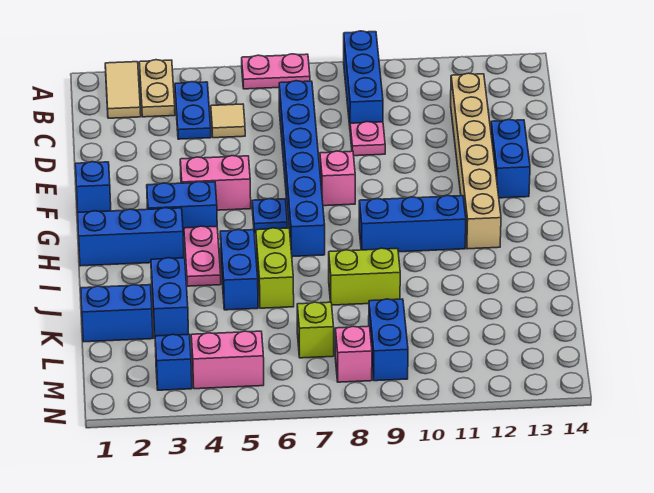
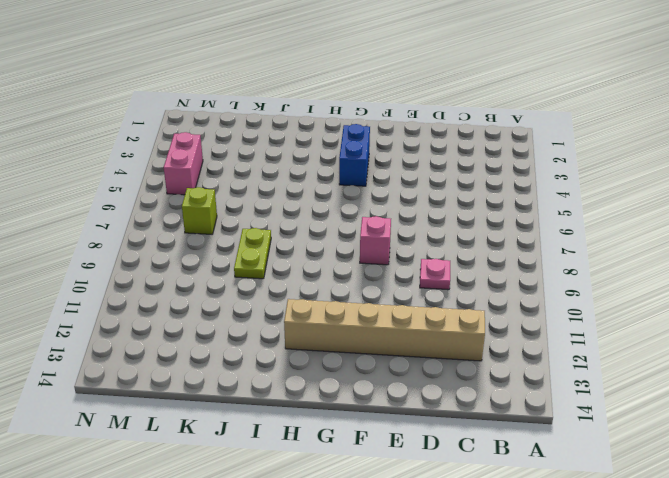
lime 1x2 plate [234,228,271,279] -> lime 1x2 brick [329,248,400,305]
none -> tan 1x2 tile [105,62,141,118]
none -> tan 1x2 plate [139,60,175,117]
none -> pink 1x2 plate [242,54,310,89]

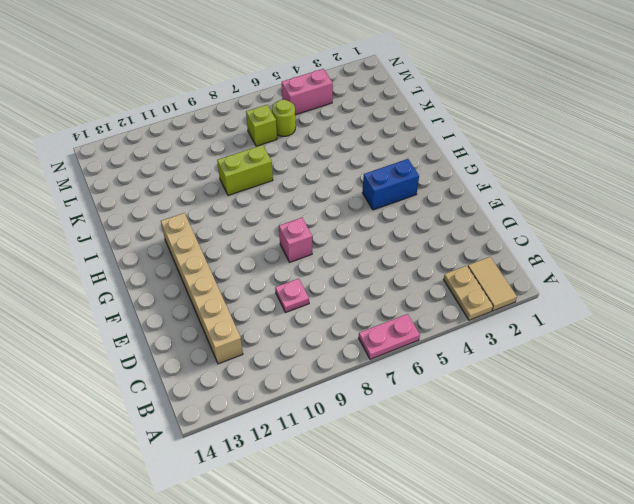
lime 1x1 round brick [272,100,295,136] -> none
none -> blue 1x3 brick [344,31,383,126]
none -> blue 1x2 plate [175,82,211,139]
none -> tan 1x1 tile [211,104,245,138]

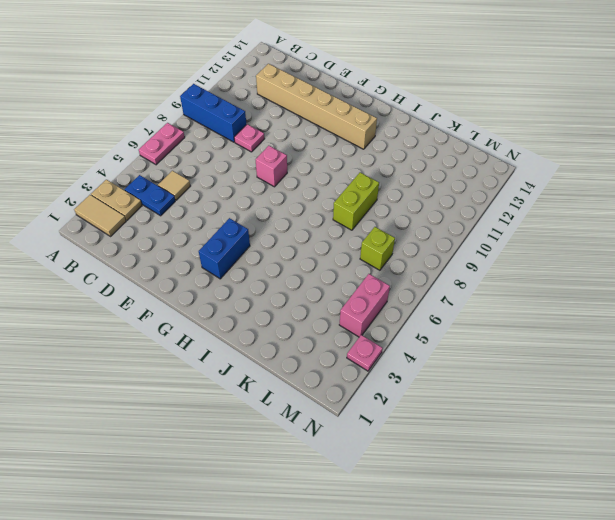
pink 1x1 plate [347,335,382,371] -> none
none -> blue 1x6 brick [279,81,325,257]
none -> blue 1x2 brick [491,119,530,198]
none -> blue 1x1 brick [75,162,111,212]

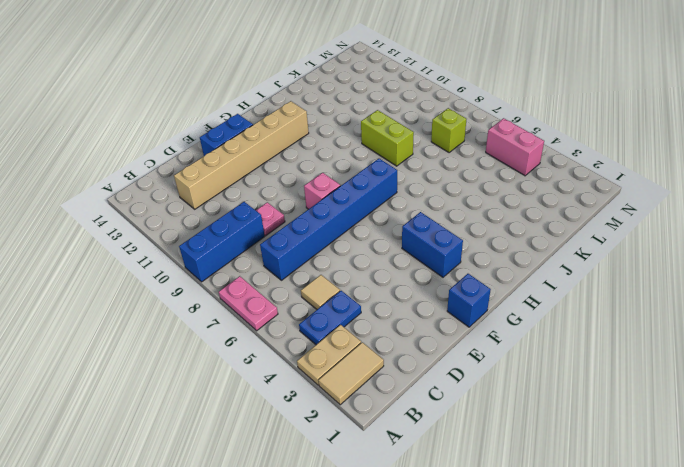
none -> pink 1x2 brick [180,156,251,210]
none -> blue 1x1 plate [252,199,287,233]
none -> blue 1x3 brick [77,208,184,266]

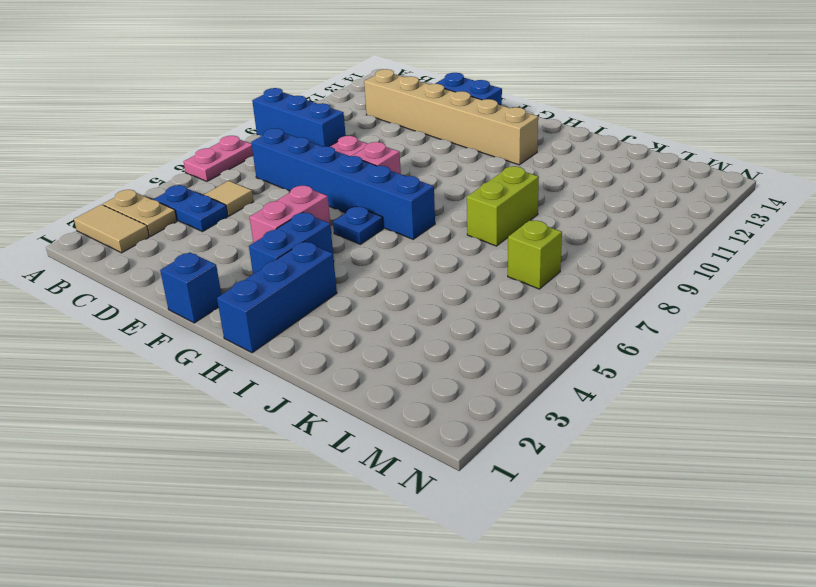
none -> pink 1x2 plate [184,226,221,286]
none -> blue 1x3 brick [359,195,466,252]
none -> blue 1x2 brick [220,229,258,310]

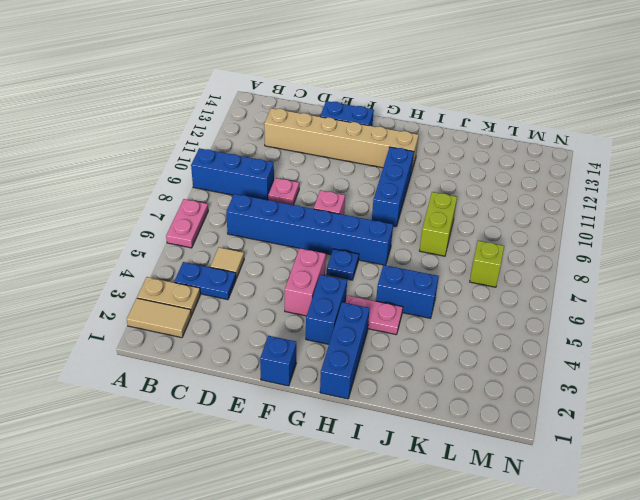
none -> lime 1x2 brick [256,228,294,308]
none -> blue 1x2 brick [151,258,189,337]
none -> blue 1x2 brick [81,285,153,342]

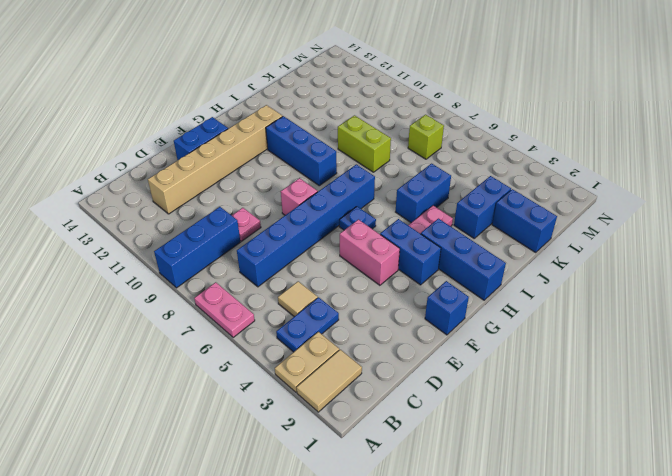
none -> lime 1x2 brick [256,228,294,308]
none -> blue 1x2 brick [369,299,408,381]
none -> blue 1x1 brick [155,334,192,390]

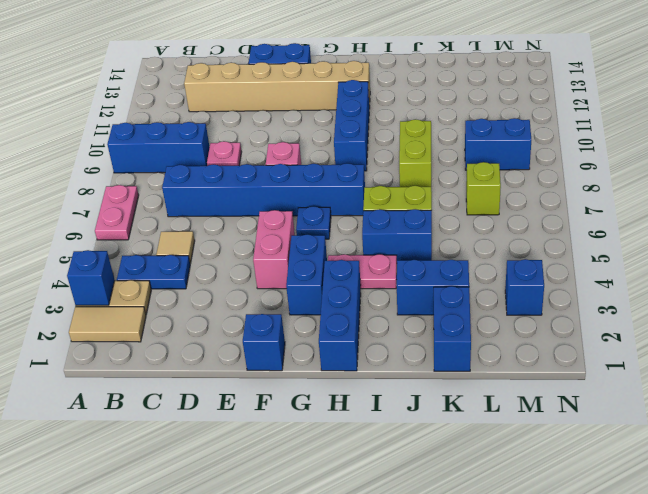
blue 1x1 brick [67,250,115,305] -> none
none -> pink 1x2 brick [191,331,264,389]
none -> pink 1x1 brick [335,326,372,382]

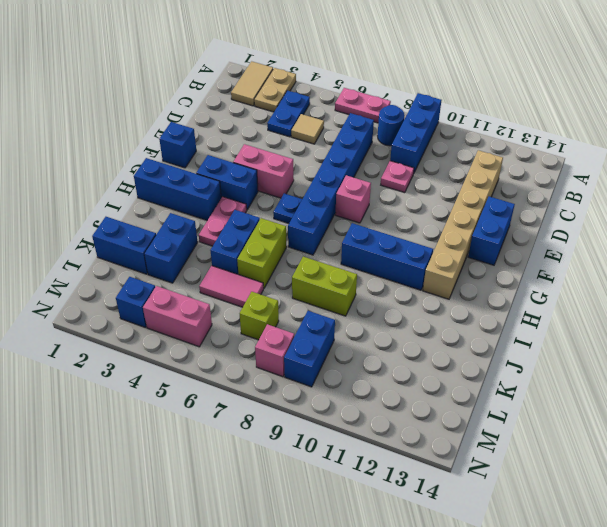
blue 1x1 round brick [378,105,404,146] -> none
pink 1x2 tile [199,266,264,307] -> none

